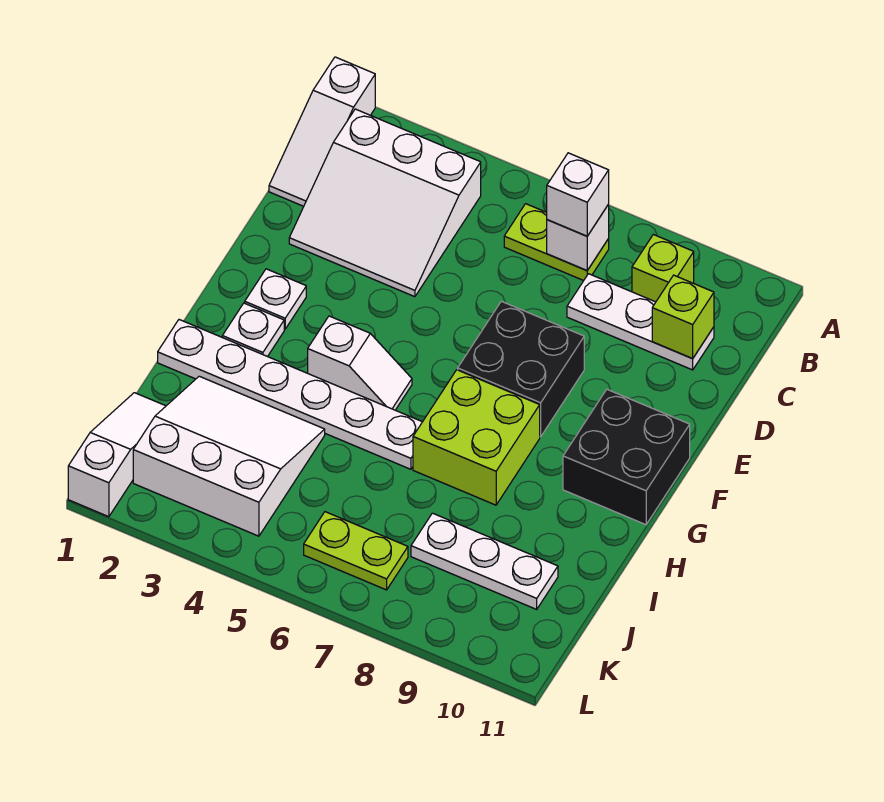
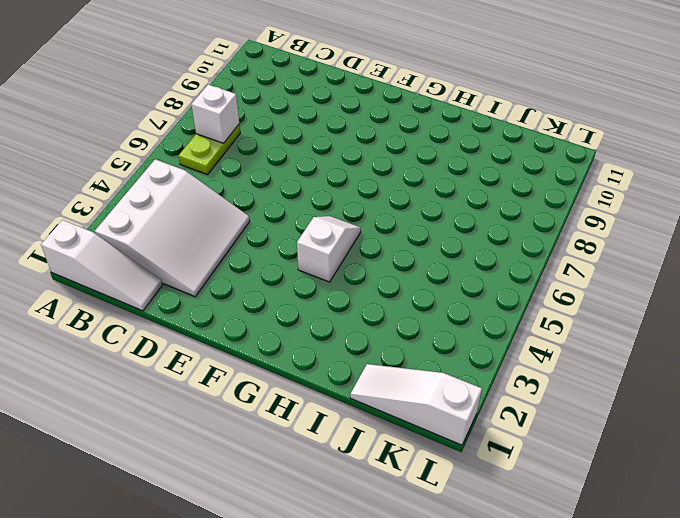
none -> lime 1x1 brick [632,235,694,302]
none -> white 1x3 plate [567,274,714,370]
none -> black 2x2 brick [458,301,584,437]

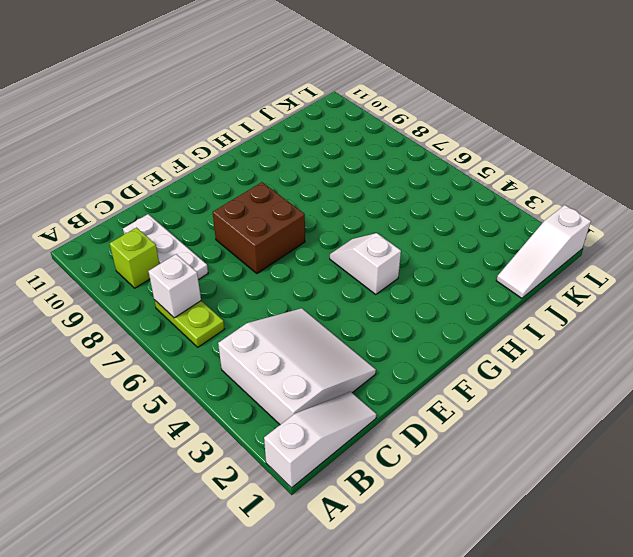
brown 2x2 brick [213,182,305,273] -> black 2x2 brick [458,301,584,437]
none -> white 1x1 plate [245,269,306,329]
none -> black 2x2 brick [563,390,690,525]
none -> white 1x1 plate [222,303,284,357]

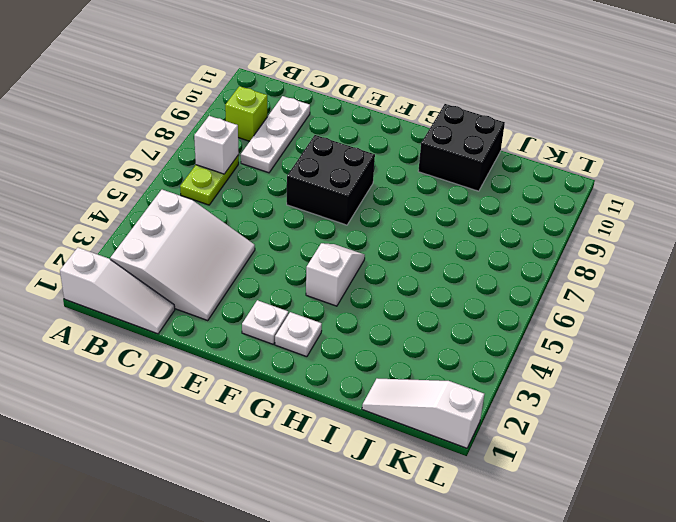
black 2x2 brick [418,104,505,191] -> black 2x2 brick moved to [563,390,690,525]
none -> lime 2x2 brick [413,370,540,505]
none -> white 1x6 plate [158,320,422,469]
none -> white 3x3 slope [133,376,325,536]

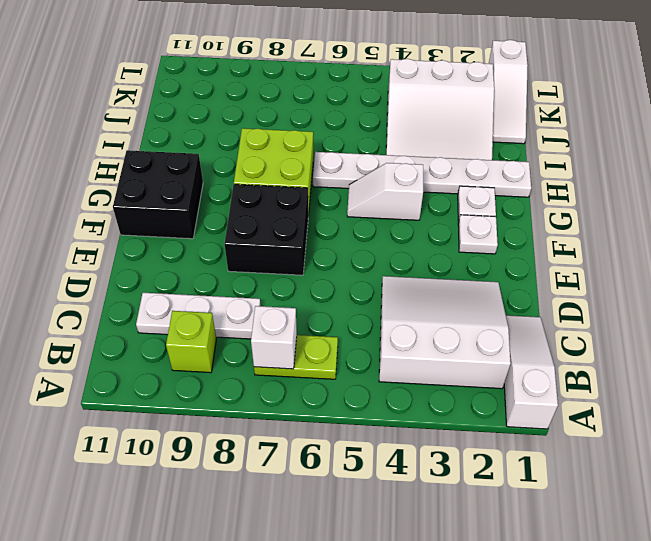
none -> white 1x3 plate [411,513,558,609]
none -> lime 1x2 plate [304,512,408,590]
none -> lime 1x1 brick [652,275,714,359]

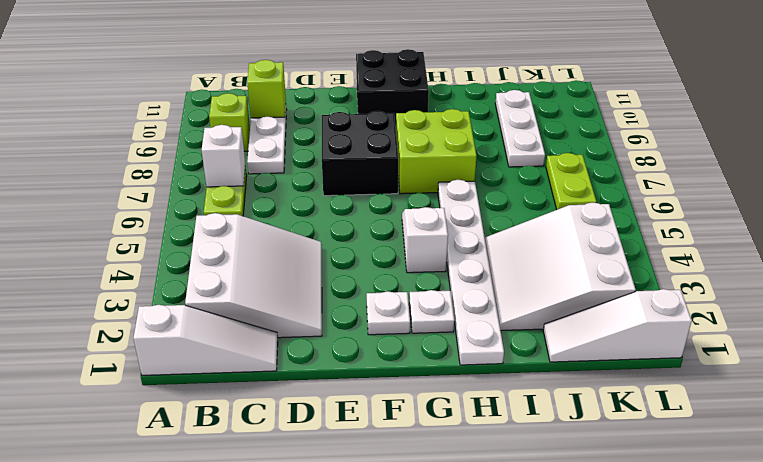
none -> white 1x1 brick [547,153,609,236]

